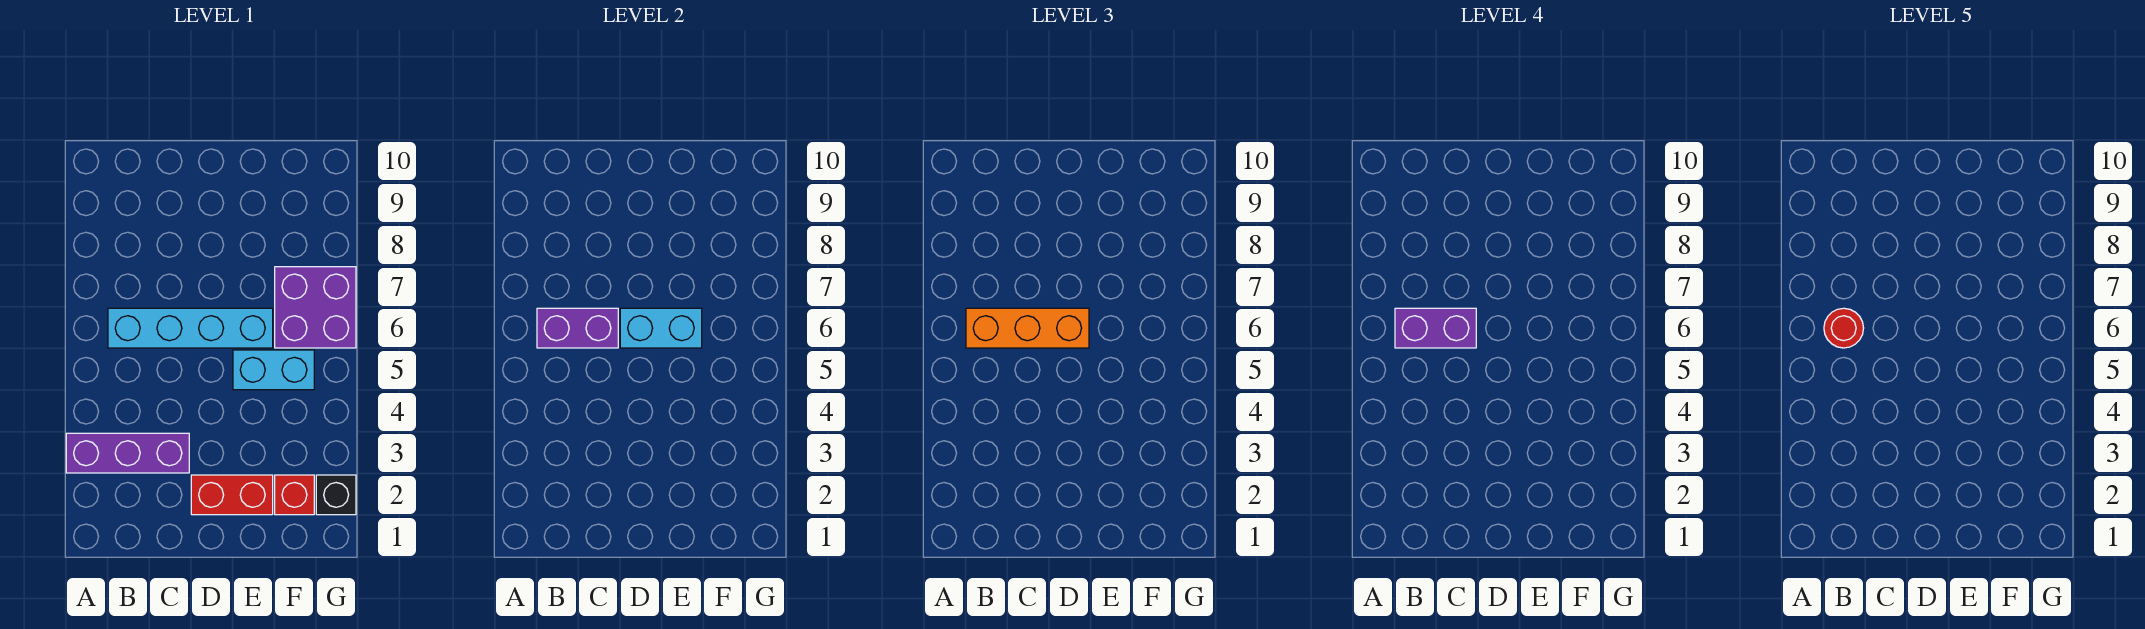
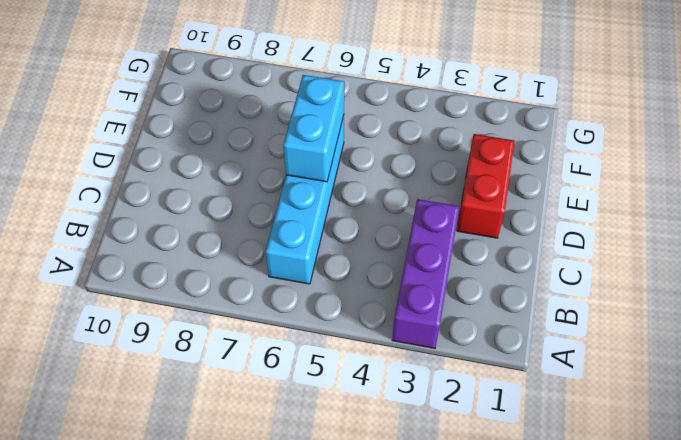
none -> cyan 1x2 brick [233,350,314,390]
none -> red 1x1 brick [275,475,314,515]
none -> purple 2x2 brick [275,267,356,348]

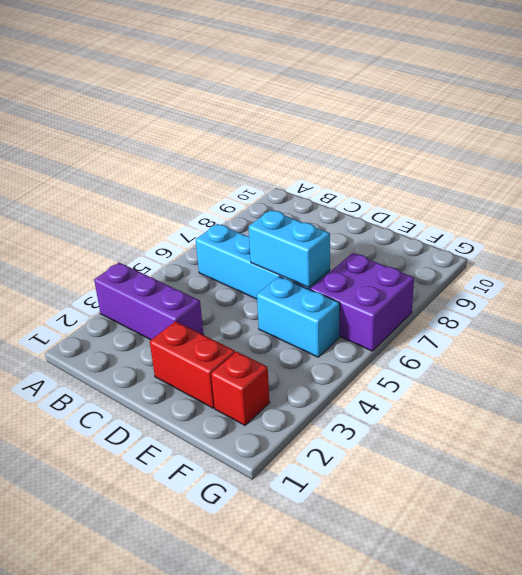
none -> black 1x1 brick [316,475,356,515]
none -> purple 1x2 brick [537,308,618,348]
none -> orange 1x3 brick [966,308,1089,348]

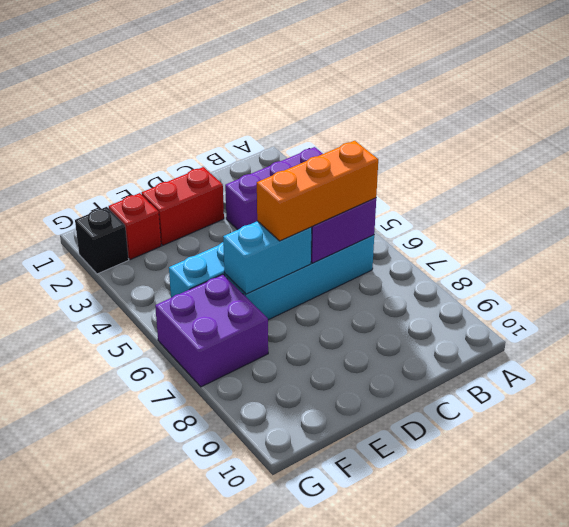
none -> purple 1x2 brick [1395,308,1476,348]
none -> red 1x1 round brick [1824,308,1864,348]

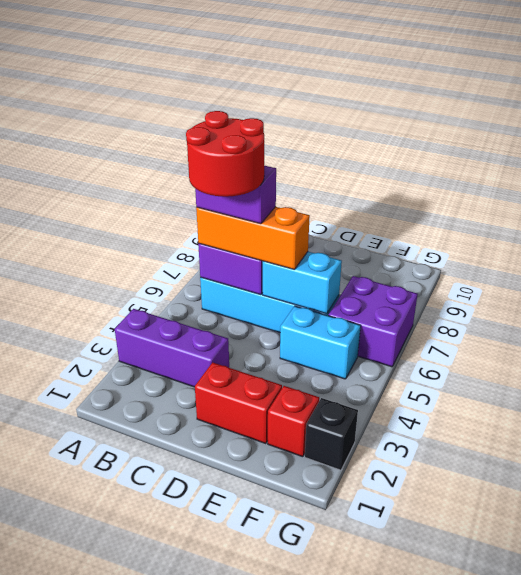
red 2x2 round brick [186,111,264,197] -> red 1x1 round brick [1824,308,1864,348]

